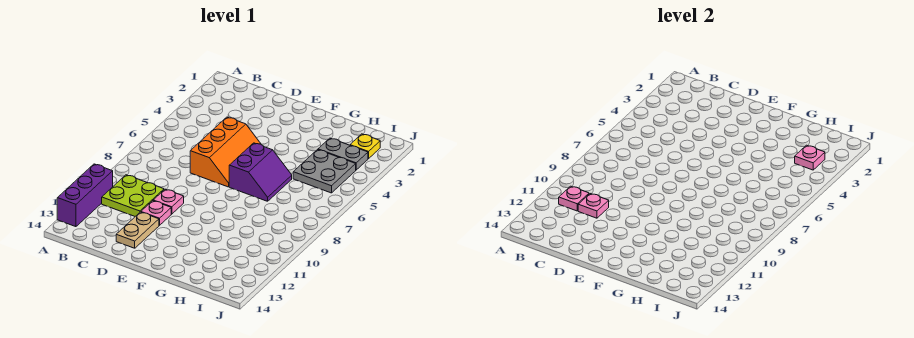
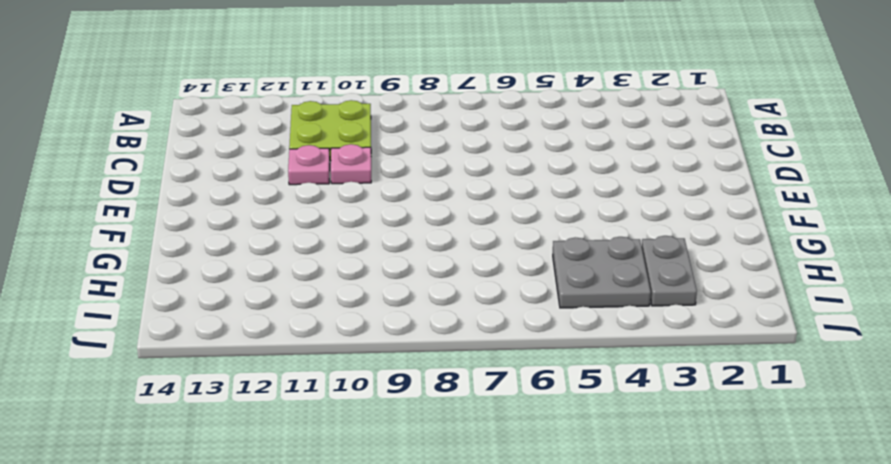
none -> purple 1x3 brick [57,164,113,227]
none -> orange 2x3 slope [190,117,261,187]
none -> tan 1x2 plate [116,212,159,248]

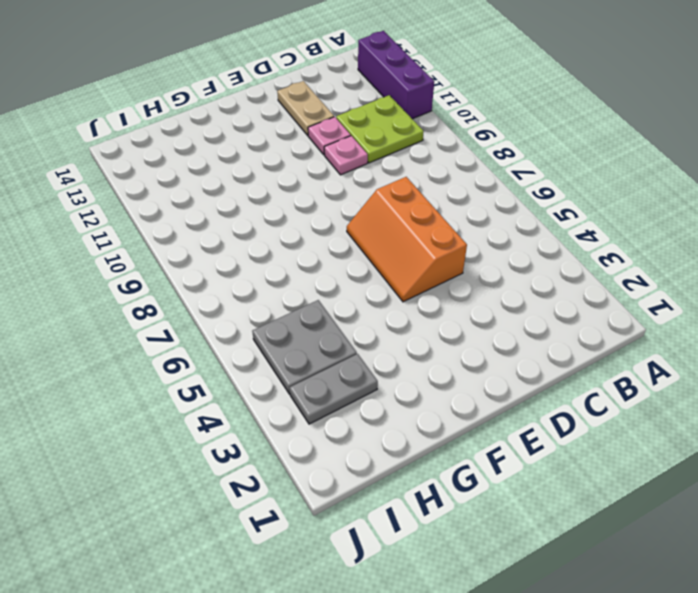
none -> purple 2x2 slope [229,143,292,201]
none -> yellow 1x1 plate [350,134,380,159]
none -> pink 1x1 plate [559,186,589,211]

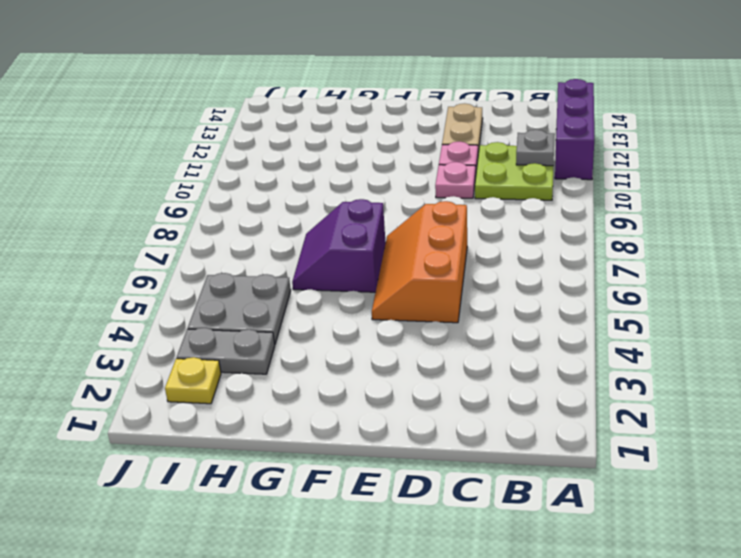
grey 1x1 plate [516,130,555,166] -> pink 1x1 plate [559,186,589,211]
none -> pink 1x1 plate [578,194,609,218]
none -> pink 1x1 plate [795,145,825,170]

